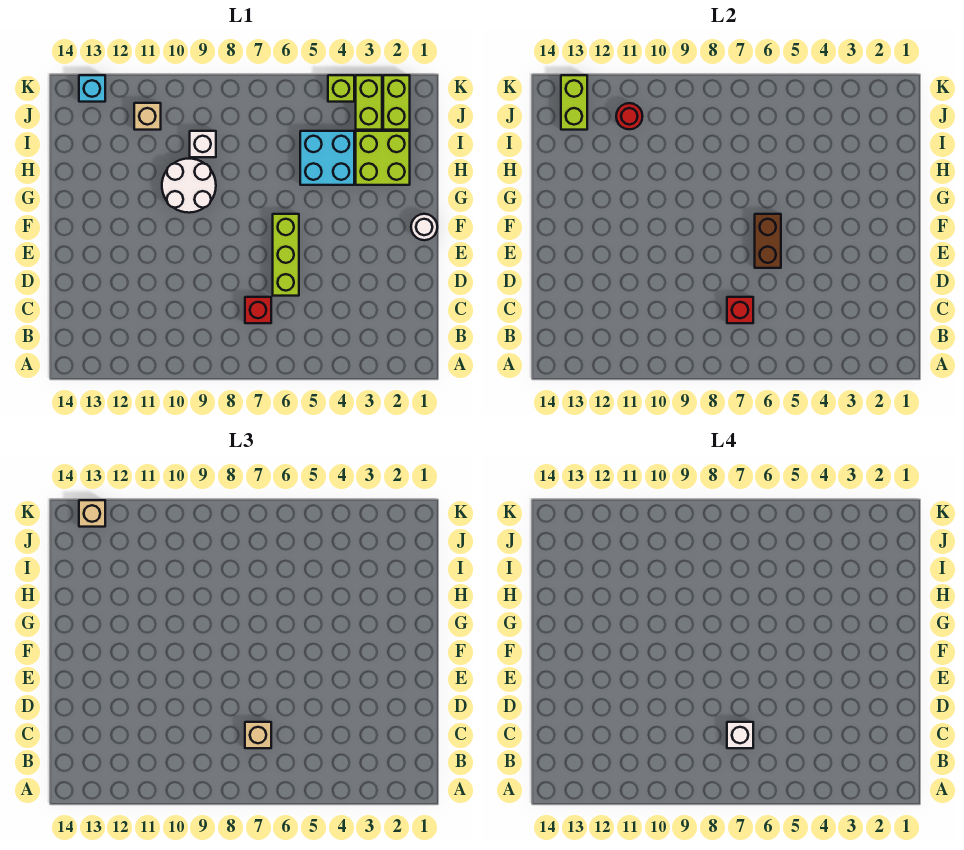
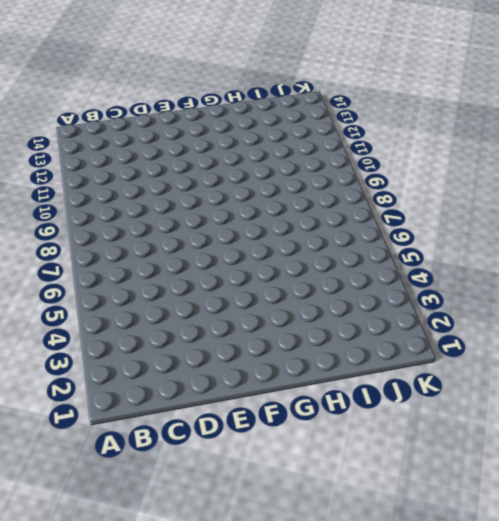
none -> red 1x1 brick [245,297,271,323]
none -> lime 1x3 brick [273,214,299,296]
none -> white 1x1 round brick [411,214,437,240]

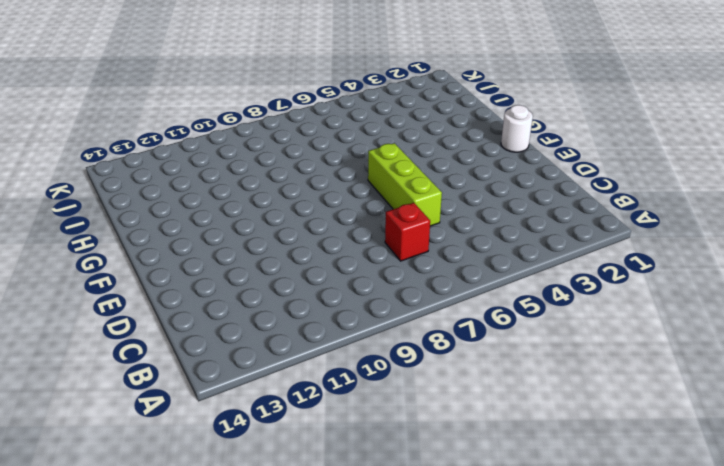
none -> white 2x2 round brick [162,159,216,213]
none -> lime 2x2 brick [356,131,410,185]
none -> cyan 2x2 brick [300,131,354,185]

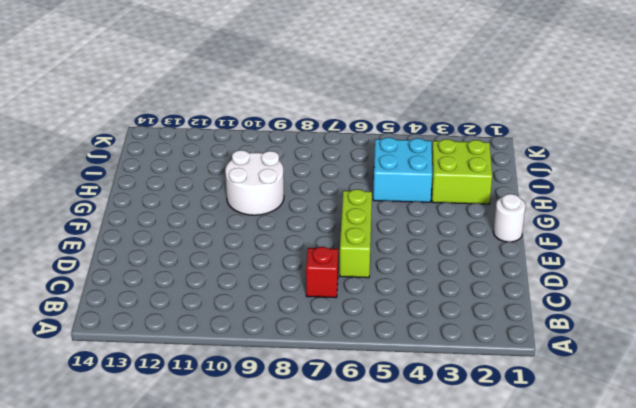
none -> white 1x1 brick [190,131,216,157]
none -> lime 1x2 brick [383,75,410,130]
none -> lime 1x2 brick [356,75,382,130]

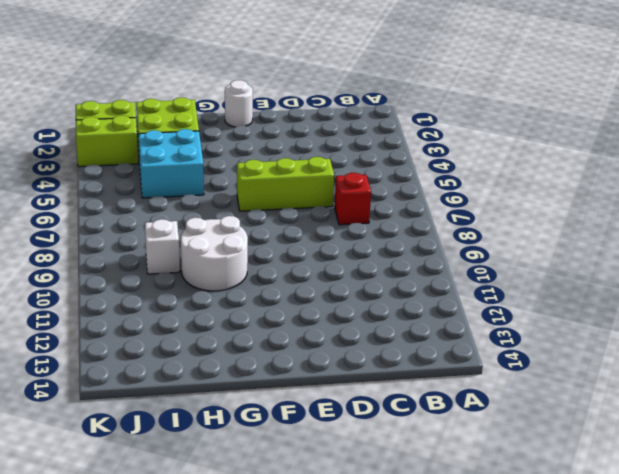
none -> tan 1x1 brick [134,103,161,130]
none -> lime 1x1 brick [328,75,354,102]
none -> cyan 1x1 brick [79,75,105,102]

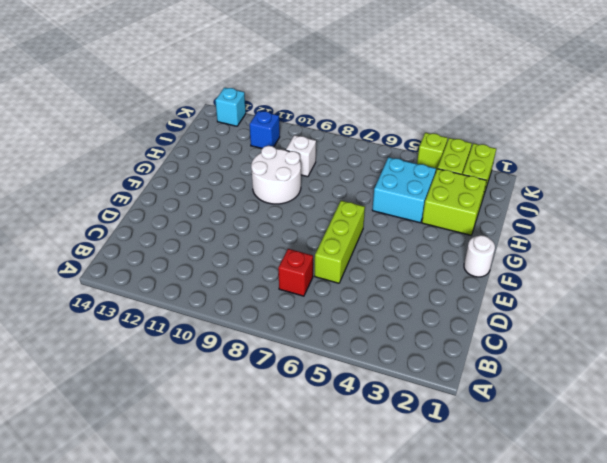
blue 1x1 brick [250,111,280,148] -> tan 1x1 brick [134,103,161,130]
none -> red 1x1 brick [727,297,753,323]
none -> brown 1x2 brick [755,214,781,268]
none -> red 1x1 round brick [616,103,643,129]

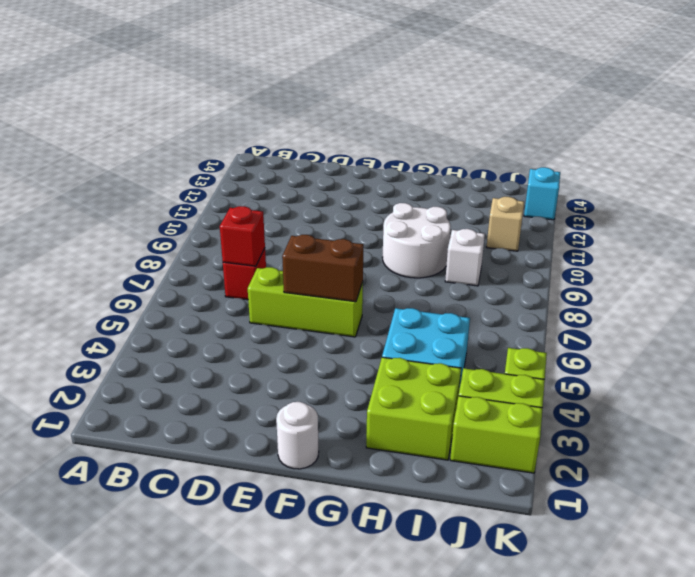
none -> red 1x1 round brick [616,103,643,129]
none -> lime 1x2 brick [561,75,587,130]
none -> tan 1x1 brick [245,722,271,748]

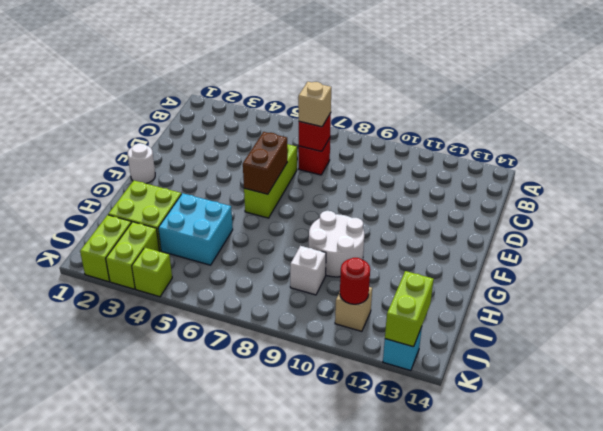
none -> tan 1x1 brick [79,500,105,527]
none -> white 1x1 brick [727,722,753,748]

